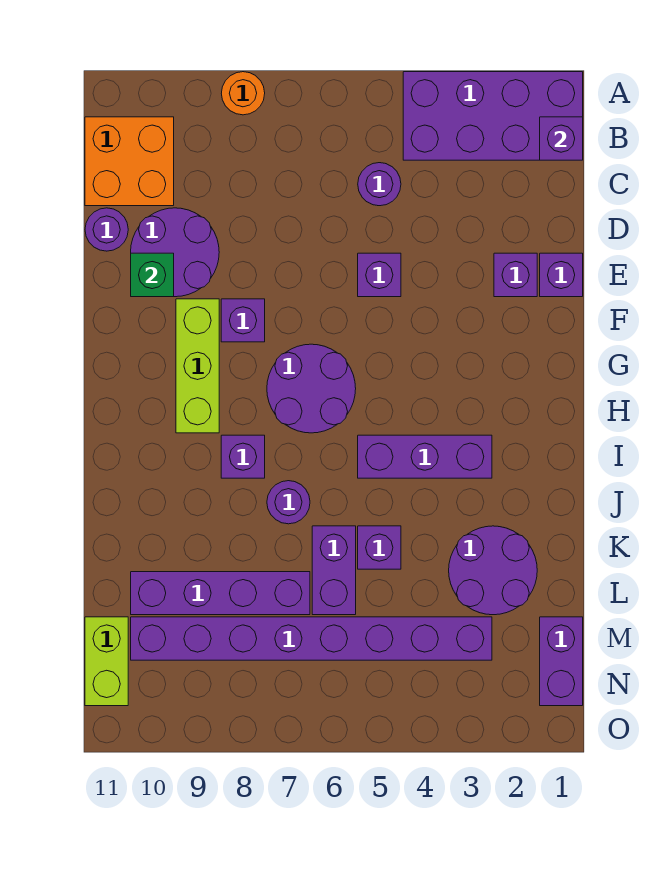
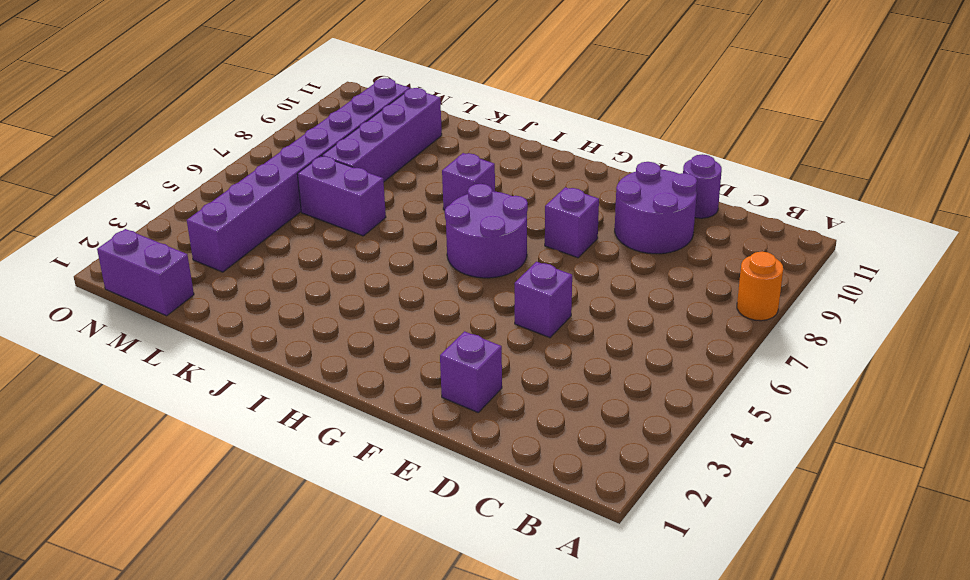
none -> purple 2x4 brick [403,72,583,160]
none -> orange 2x2 brick [85,117,174,206]
none -> purple 1x1 round brick [358,163,401,206]

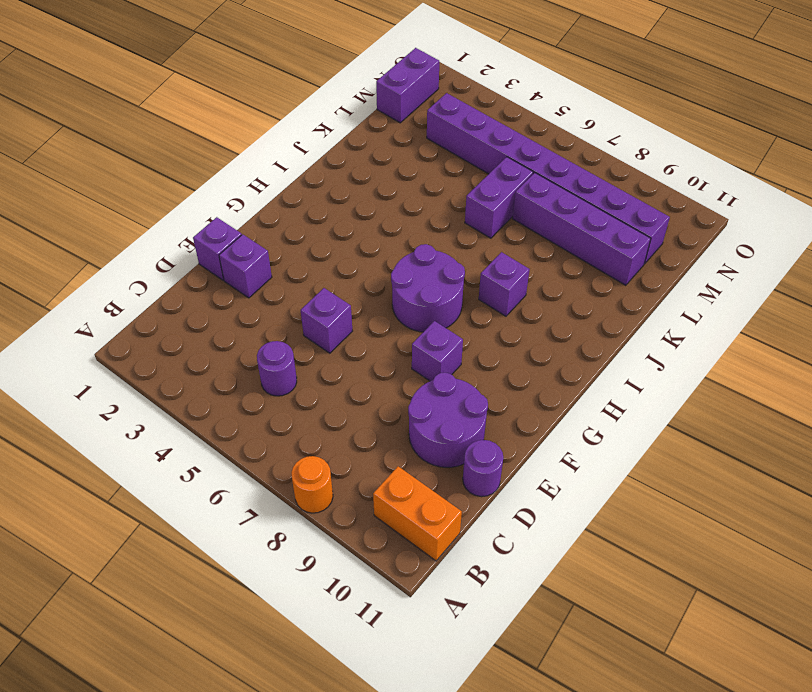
orange 1x2 brick [373,466,462,561] -> orange 2x2 brick [85,117,174,206]
none -> purple 2x4 brick [403,72,583,160]
none -> lime 1x3 brick [176,299,219,433]
none -> purple 1x3 brick [358,435,492,478]

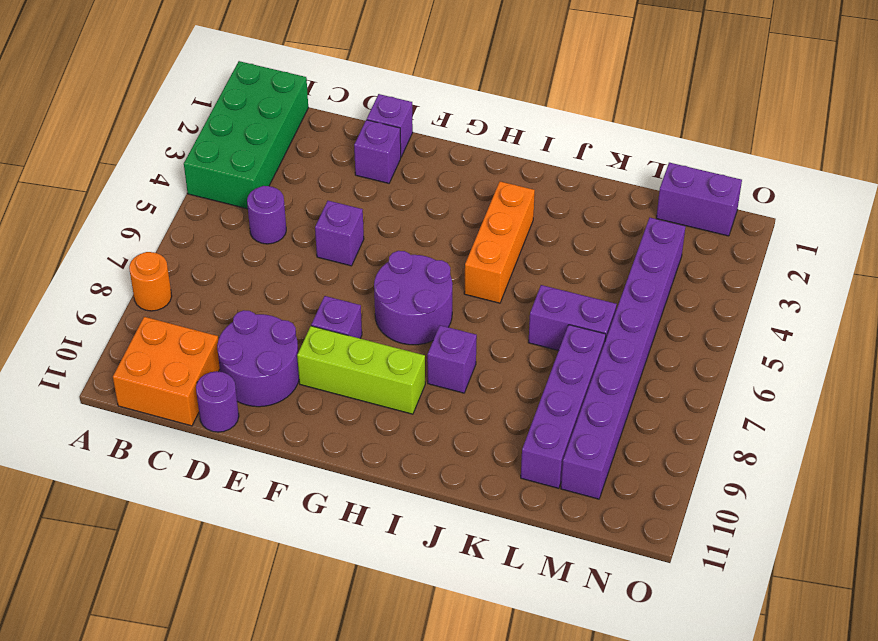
green 2x4 brick [184,61,308,209] -> purple 2x4 brick [403,72,583,160]
orange 1x3 brick [464,182,535,303] -> purple 1x3 brick [358,435,492,478]
none -> purple 1x1 round brick [267,481,310,524]
none -> purple 2x2 round brick [449,526,537,615]
none -> purple 1x1 brick [358,526,401,569]

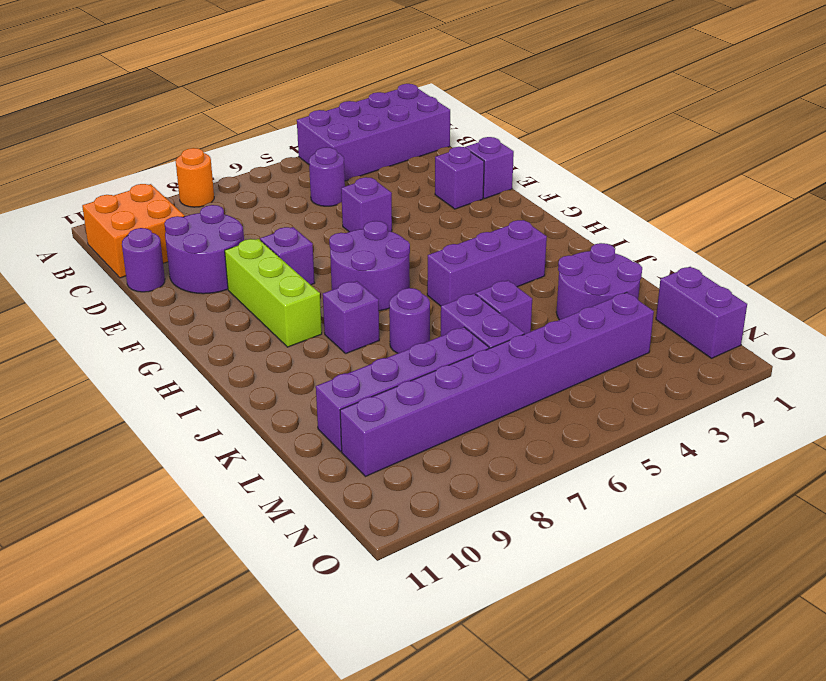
none -> lime 1x2 brick [85,617,128,706]
none -> purple 1x1 brick [540,117,583,160]
none -> green 1x1 brick [131,253,174,297]

